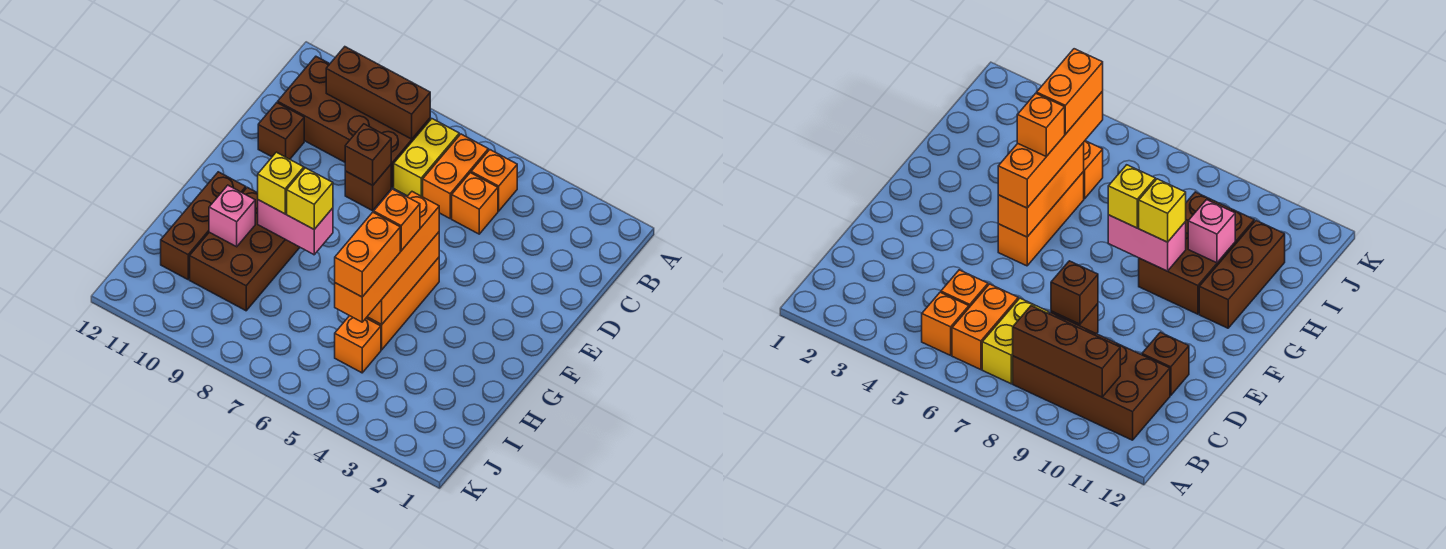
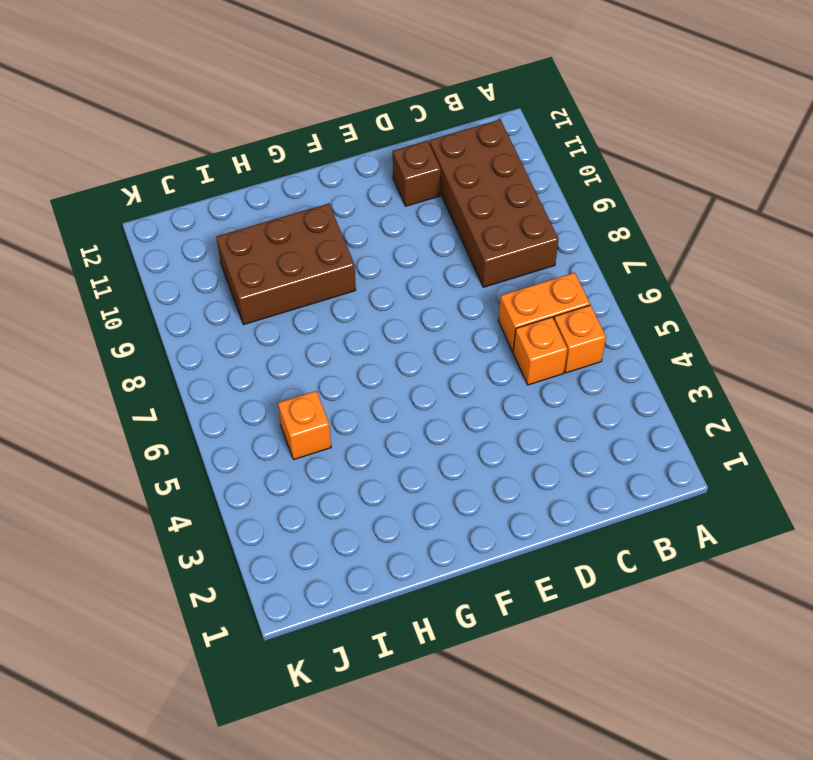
none -> yellow 1x2 brick [394,119,459,197]
none -> brown 1x1 brick [345,165,391,211]
none -> orange 1x3 brick [366,258,439,350]

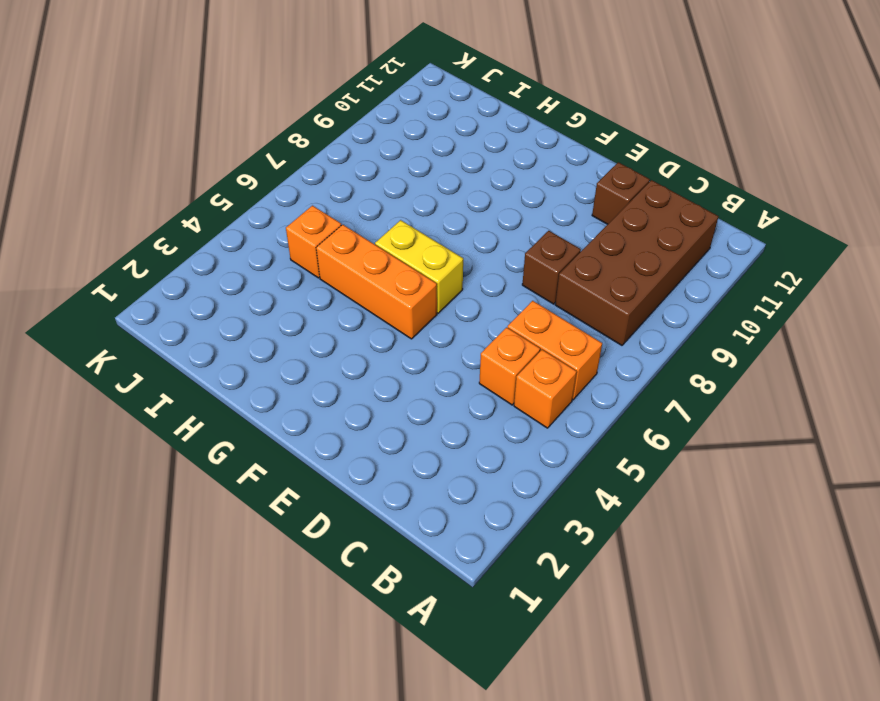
yellow 1x2 brick [375,220,463,313] -> yellow 1x2 brick moved to [394,119,459,197]
none -> brown 2x3 brick [190,187,300,311]
none -> brown 1x3 brick [161,172,246,279]
none -> brown 1x3 brick [326,47,430,139]

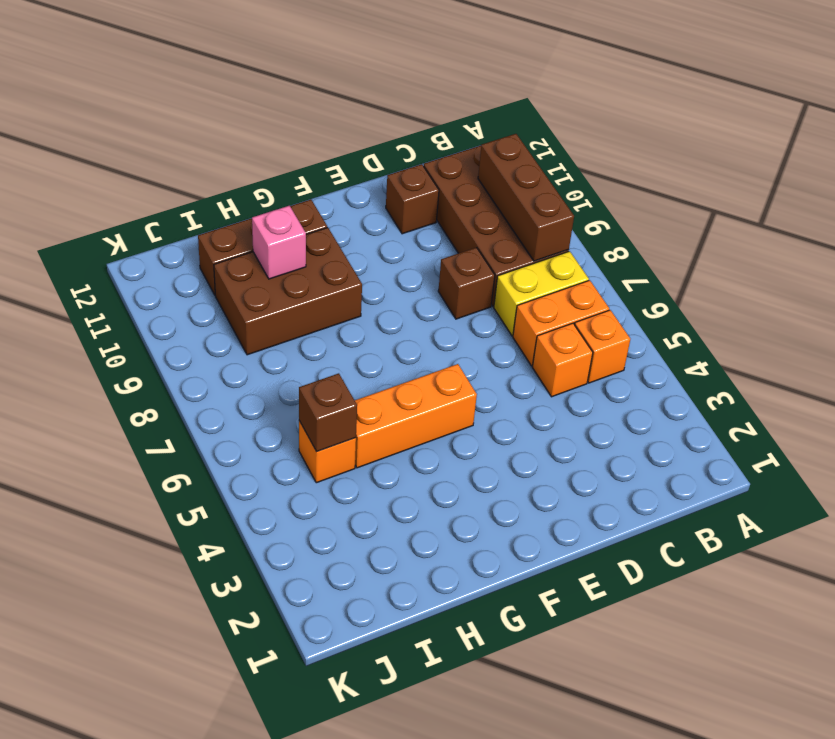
brown 1x1 brick [299,373,357,451] -> brown 1x1 brick moved to [345,124,391,185]
none -> orange 1x3 brick [367,232,439,324]
none -> pink 1x2 brick [258,200,333,255]
none -> orange 1x4 brick [335,192,439,322]

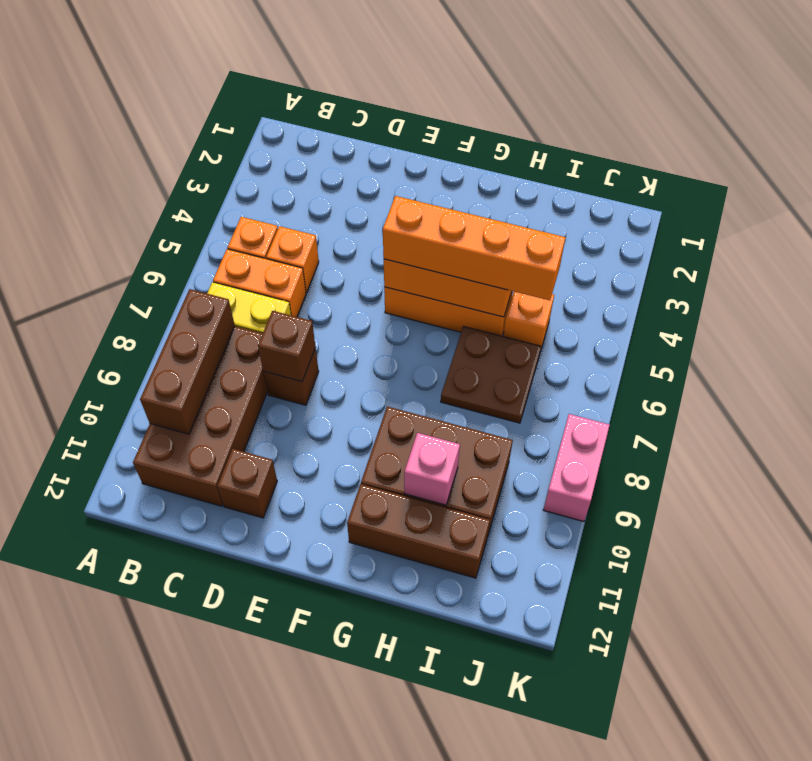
brown 2x2 plate [441,326,541,423] -> none
pink 1x2 brick [543,414,610,522] -> pink 1x2 brick moved to [258,200,333,255]
none -> yellow 1x1 brick [287,168,333,229]
none -> yellow 1x1 brick [258,152,304,214]
none -> orange 1x1 brick [374,189,420,251]

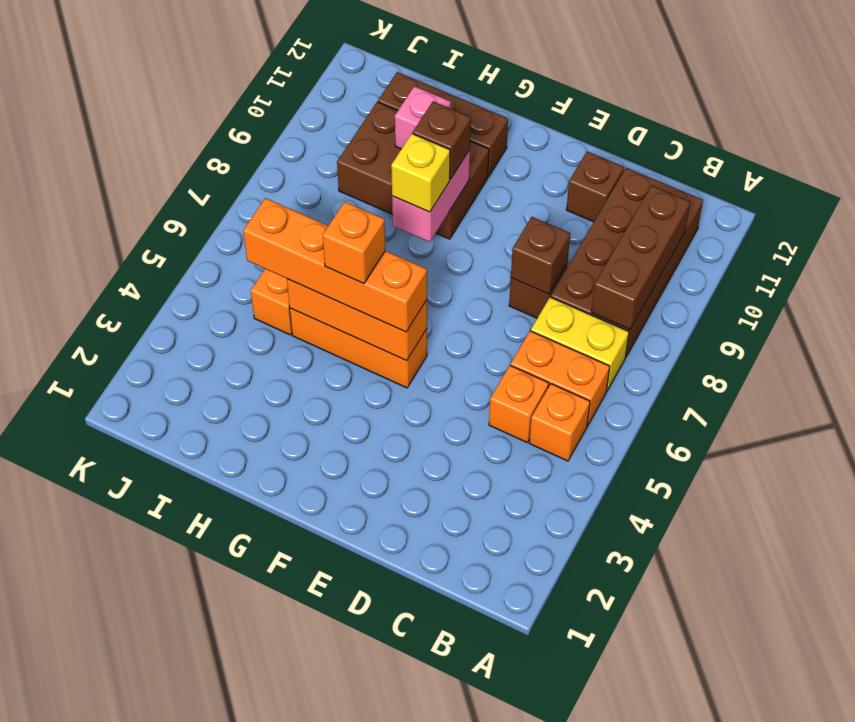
brown 1x1 brick [413,101,471,179] -> yellow 1x1 brick [258,152,304,214]
none -> orange 1x2 brick [335,212,400,297]

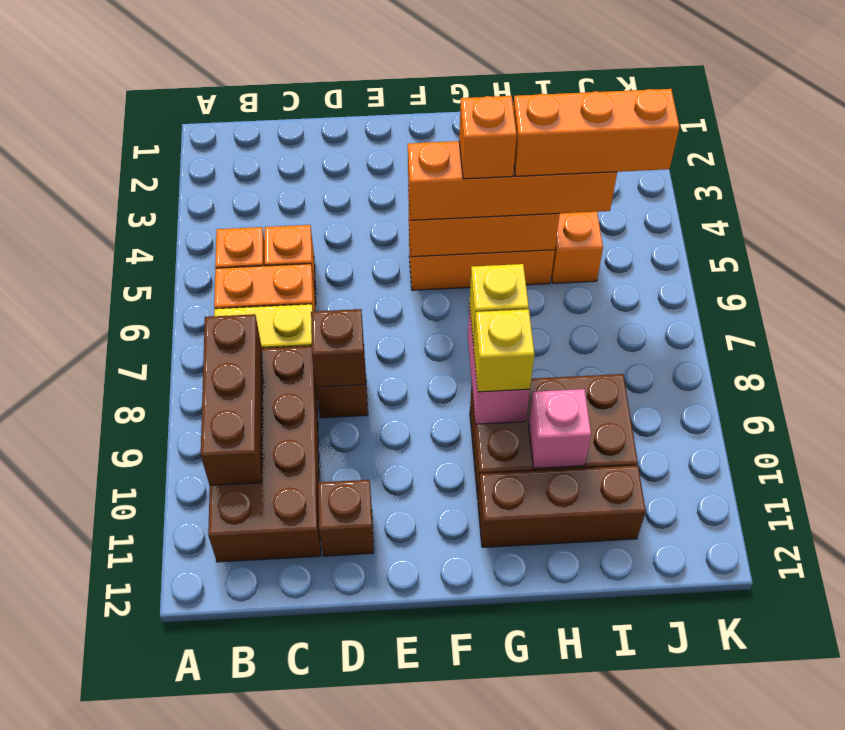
orange 1x3 brick [513,89,679,176] -> orange 1x2 brick [335,212,400,297]

